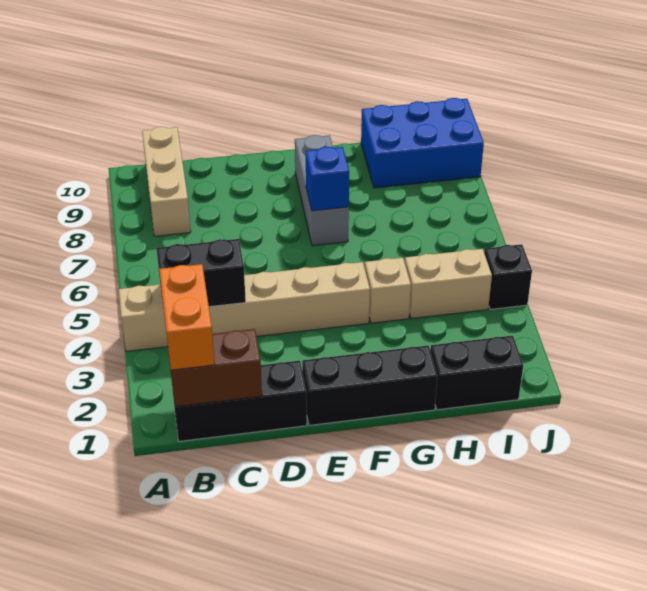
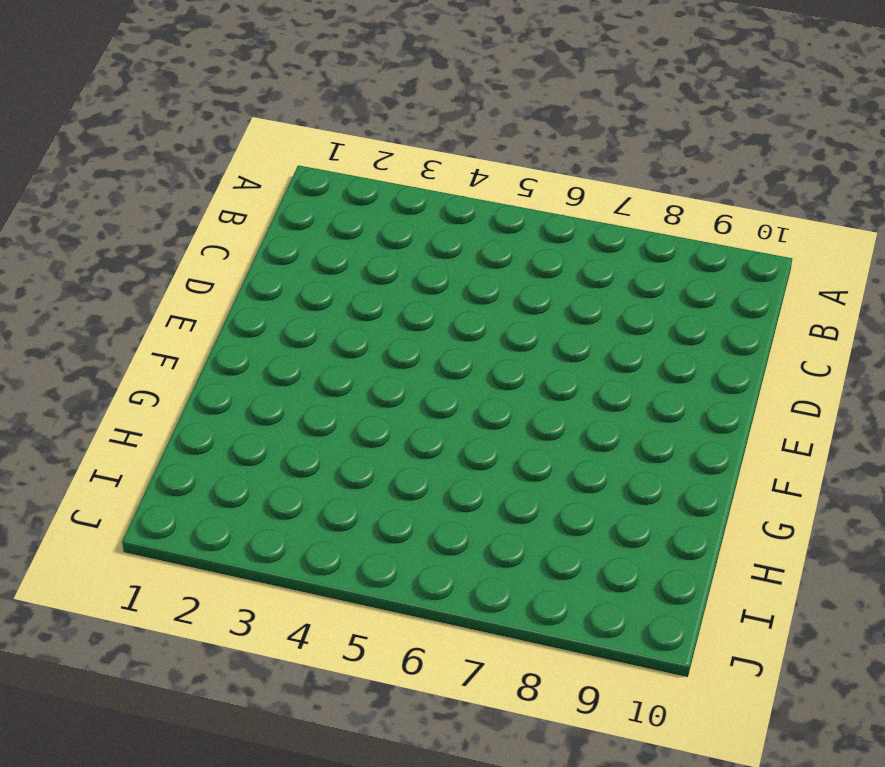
none -> tan 1x6 brick [119,262,370,351]
none -> black 1x3 brick [172,361,307,441]
none -> tan 1x3 brick [142,127,191,236]

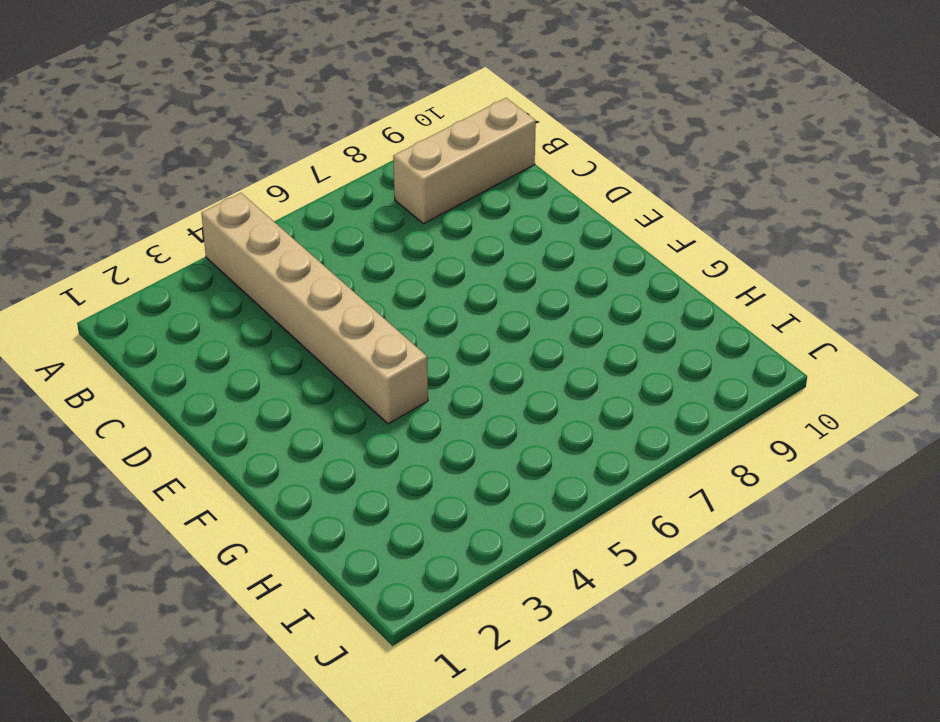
none -> black 1x3 brick [172,361,307,441]
none -> black 1x3 brick [302,346,437,425]
none -> grey 1x3 brick [295,135,349,246]

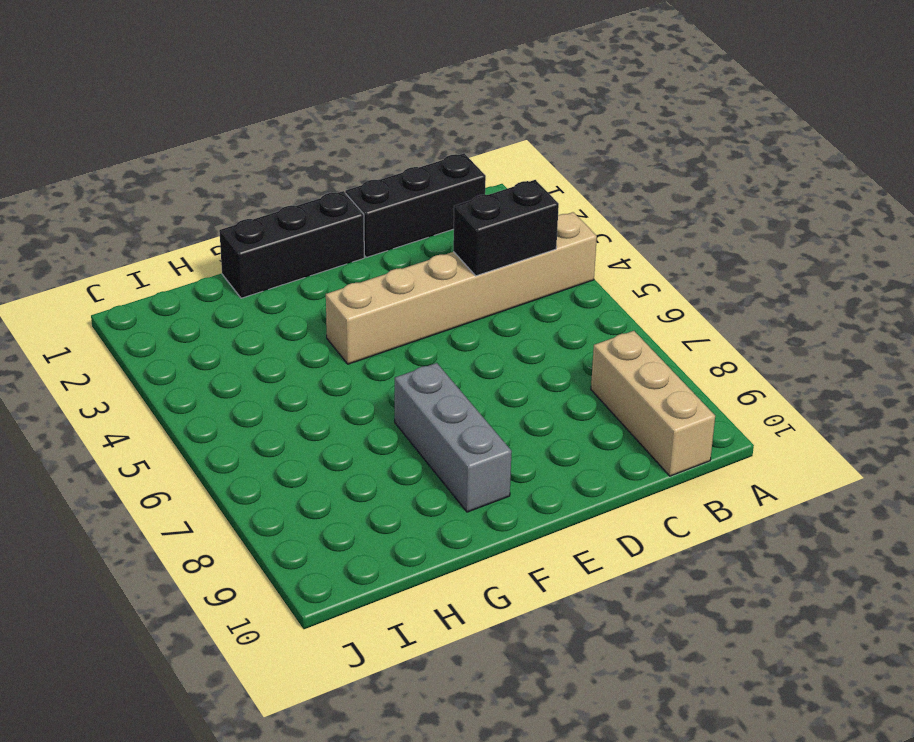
none -> tan 1x1 brick [365,258,411,323]
none -> black 1x2 brick [430,336,523,410]
none -> tan 1x2 brick [405,249,492,319]

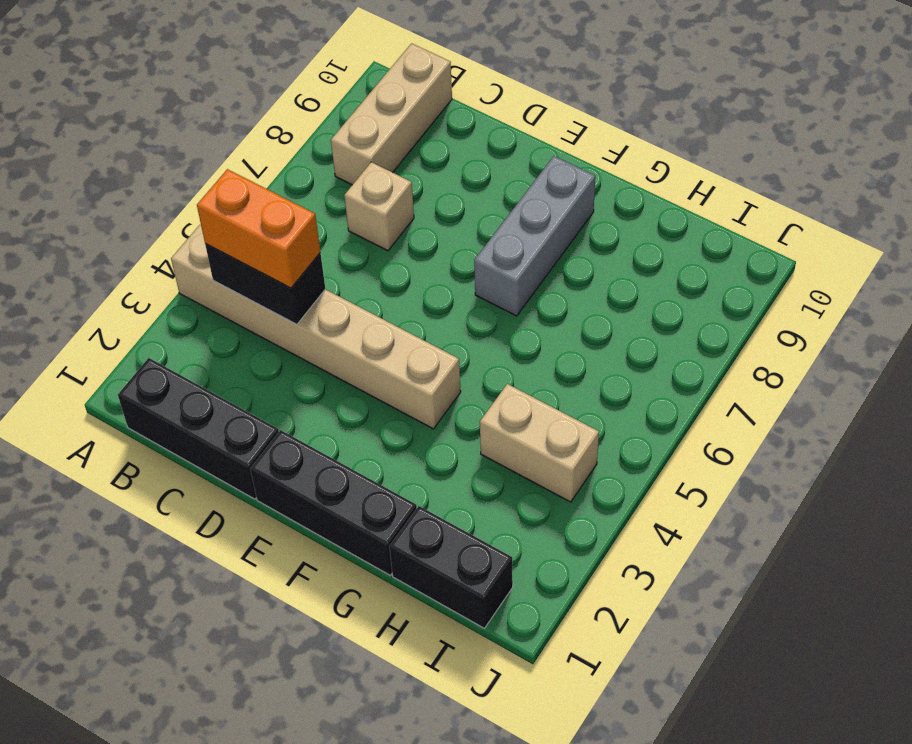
orange 1x2 brick [197,169,320,288] -> orange 1x2 brick turned to [159,264,215,370]
tan 1x1 brick [344,162,414,251] -> tan 1x1 brick moved to [365,258,411,323]
none -> blue 2x3 brick [361,98,484,188]
none -> black 1x1 brick [484,244,532,309]
none -> brown 1x2 brick [169,329,262,407]

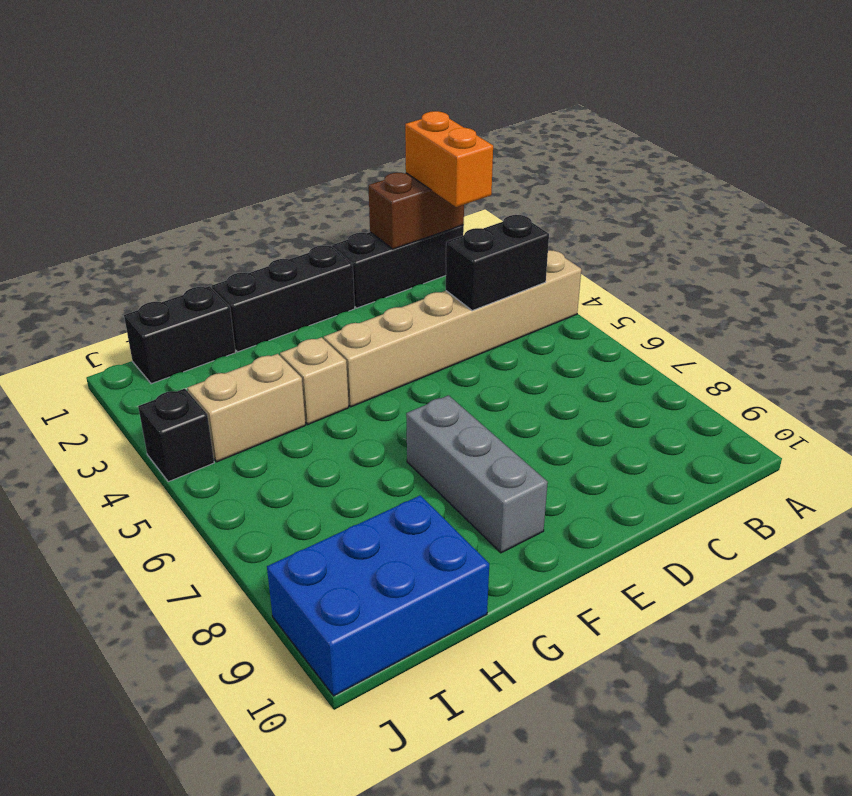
none -> tan 1x3 brick [142,127,191,236]
none -> blue 1x1 brick [306,147,349,211]

